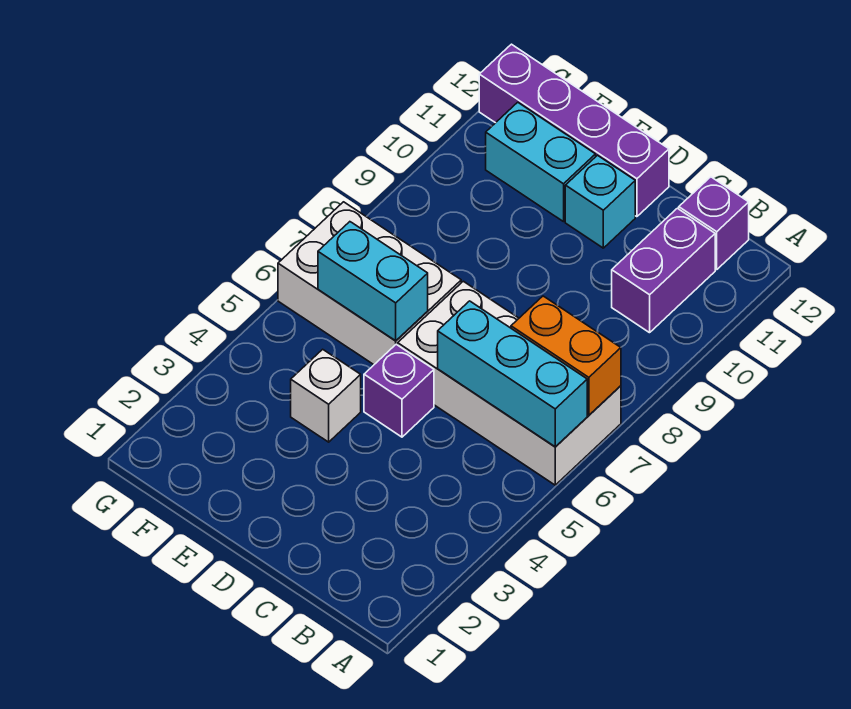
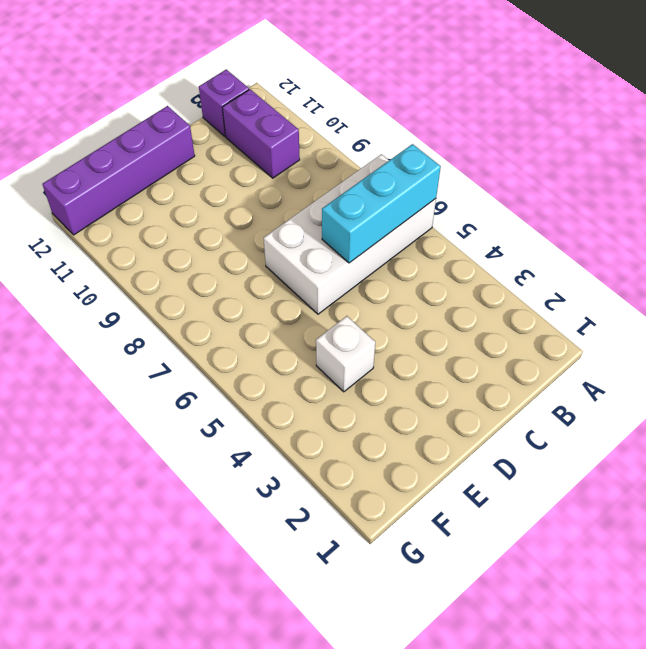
none -> purple 1x1 brick [364,344,434,437]
none -> cyan 1x1 brick [565,155,635,248]
none -> white 2x3 brick [278,202,461,365]

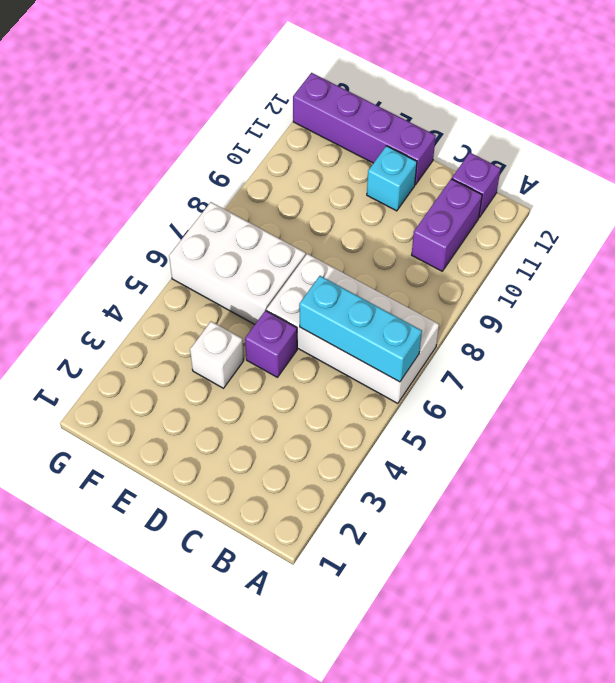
none -> cyan 1x2 brick [486,102,596,222]
none -> orange 1x2 brick [511,296,621,415]
none -> cyan 1x2 brick [318,222,428,341]

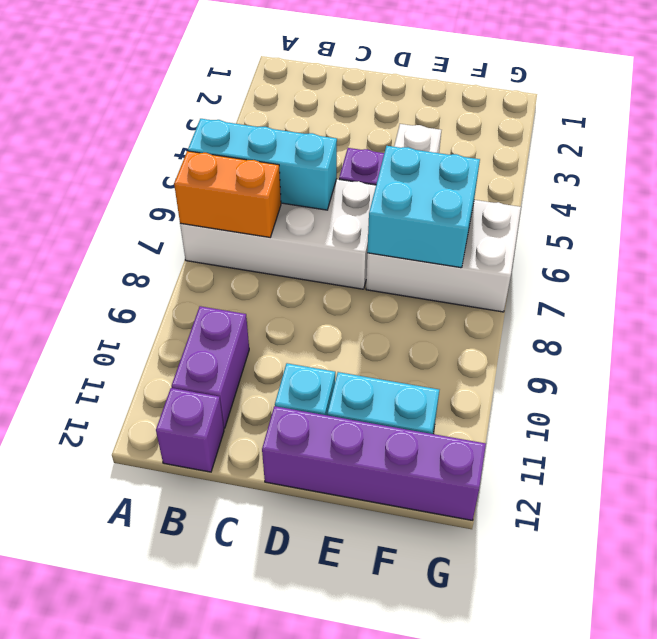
cyan 2x2 brick [367,146,480,268] -> cyan 1x2 brick [318,222,428,341]

